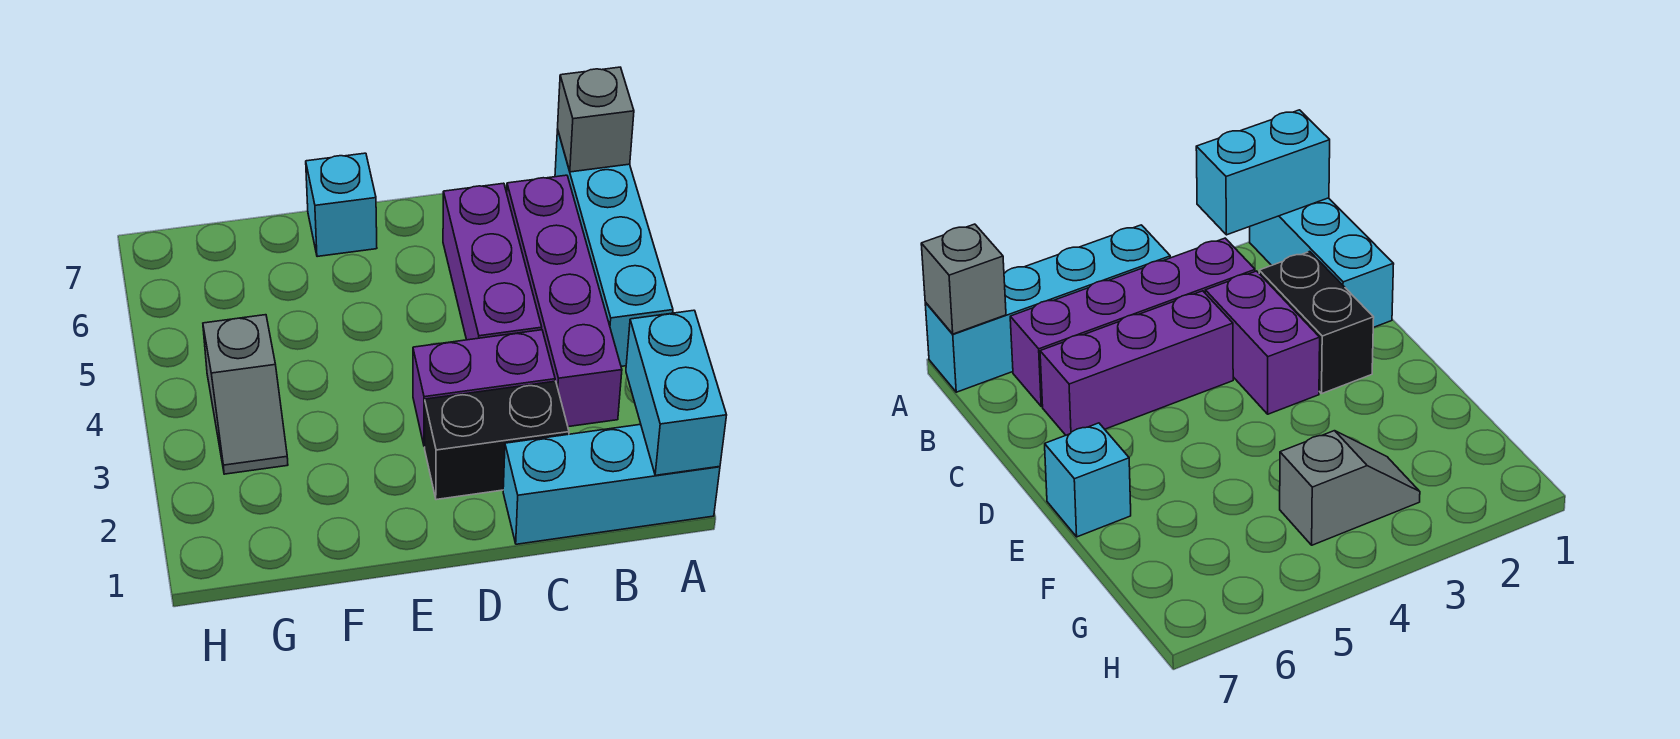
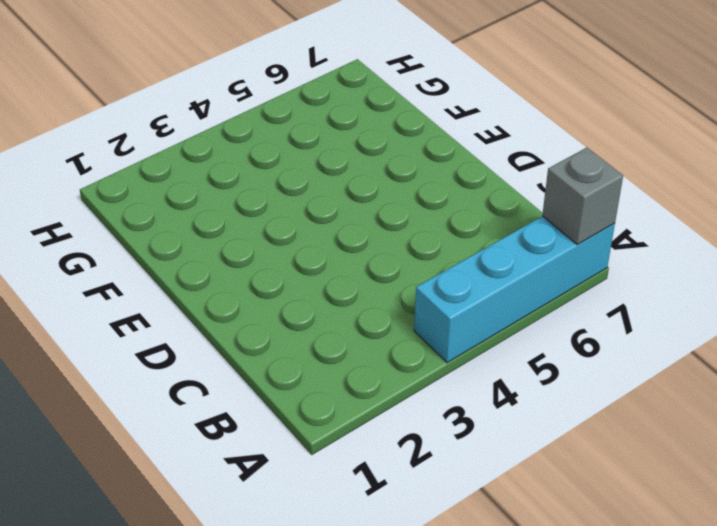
none -> cyan 1x3 brick [503,424,720,544]
none -> purple 1x4 brick [507,175,622,427]

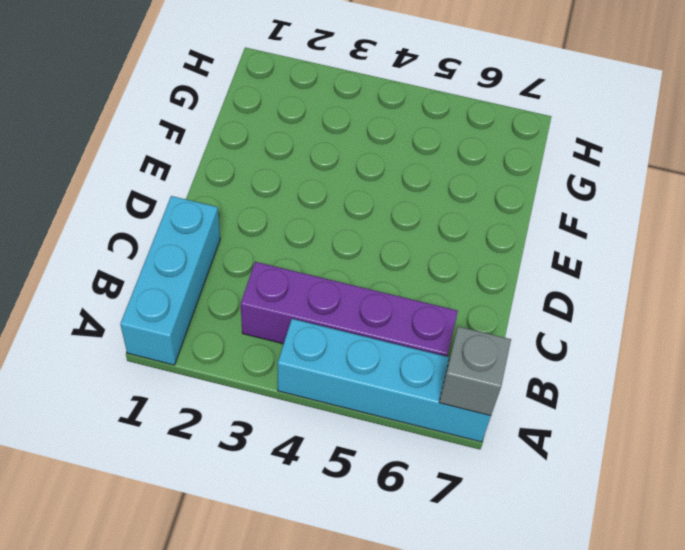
none -> black 1x2 brick [425,381,569,500]
none -> purple 1x2 brick [413,330,555,447]

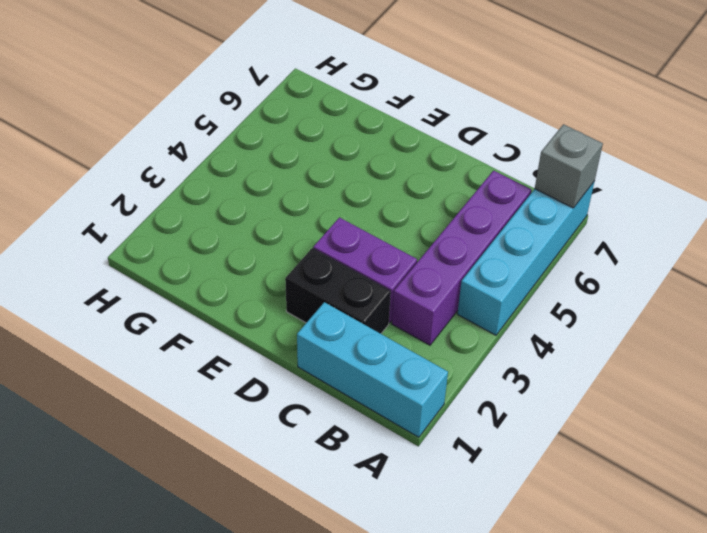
none -> purple 1x3 brick [443,183,542,340]
none -> cyan 1x1 brick [306,153,377,257]

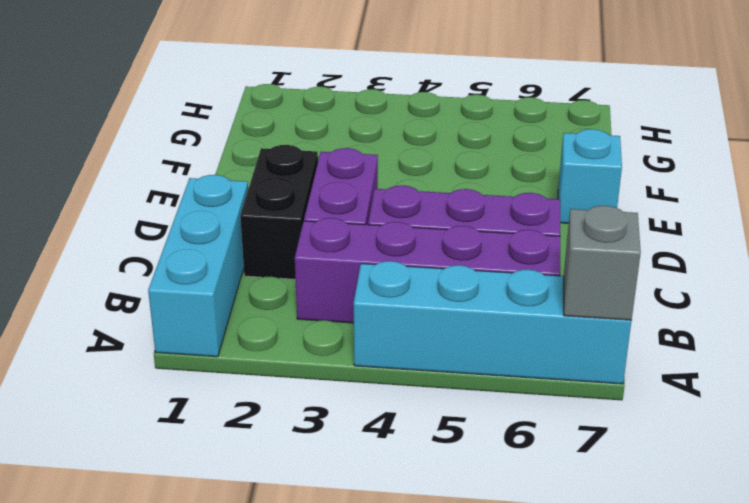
none -> grey 1x2 slope [203,315,288,474]
none -> cyan 1x2 brick [626,310,727,475]

